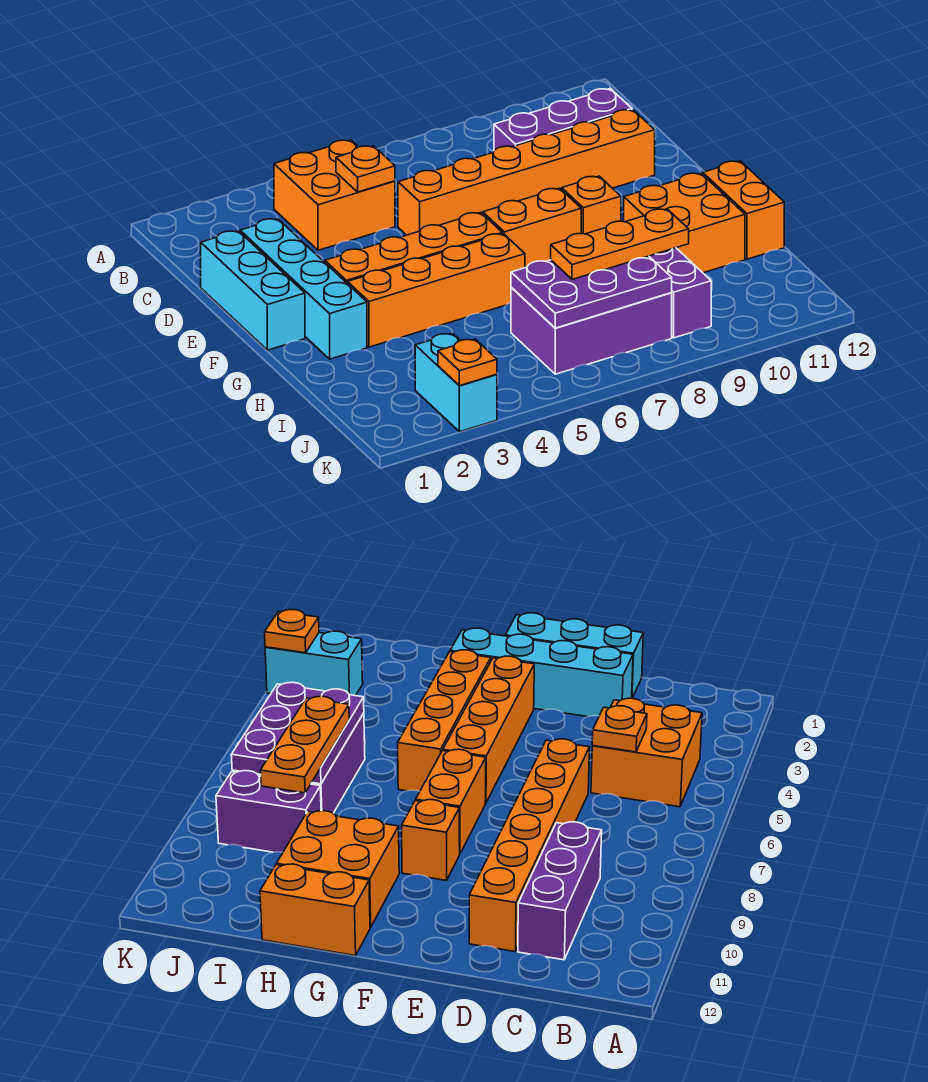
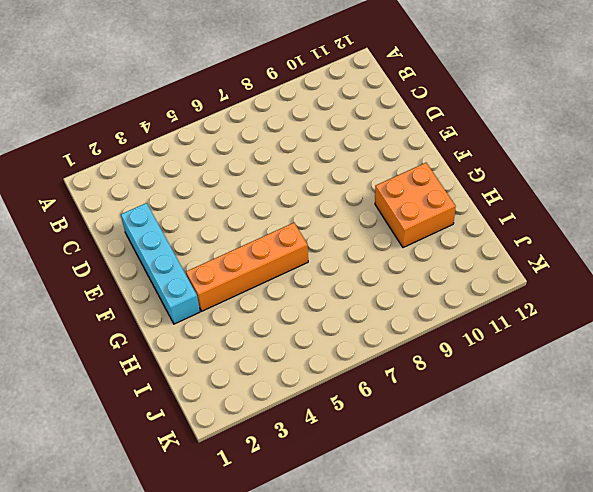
none -> orange 2x2 brick [274,140,395,250]
none -> purple 1x3 brick [494,88,632,150]
none -> cyan 1x3 brick [201,231,305,350]

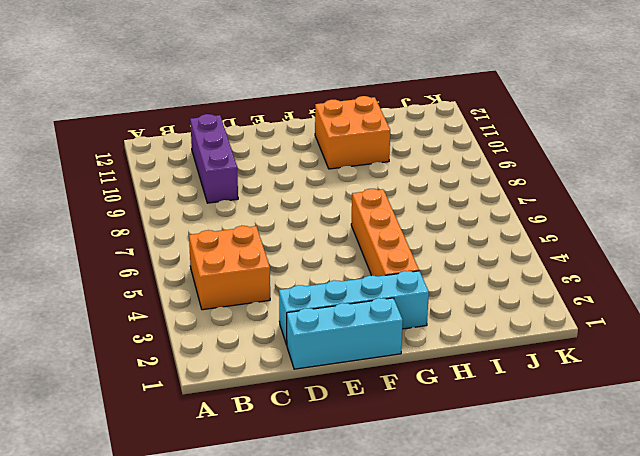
none -> orange 1x6 brick [398,110,655,235]
none -> orange 1x4 brick [325,213,502,283]
none -> orange 1x2 brick [483,188,581,268]

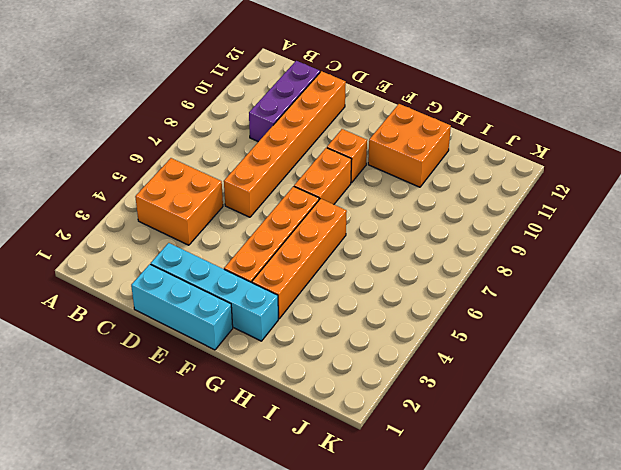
none -> orange 1x2 brick [703,161,784,259]
none -> purple 2x3 brick [511,288,672,374]
none -> purple 1x2 brick [649,248,711,338]

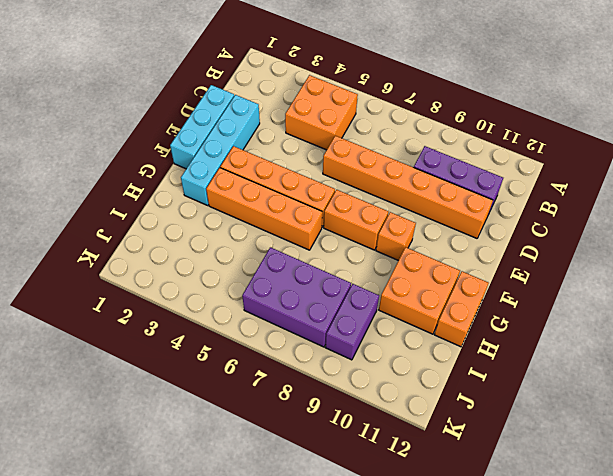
none -> cyan 1x2 brick [415,333,497,432]
none -> orange 1x1 plate [336,146,395,192]
none -> purple 2x3 plate [511,256,672,328]

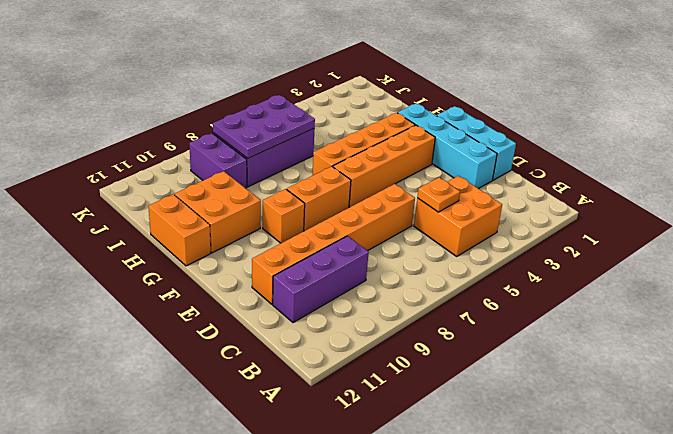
none -> cyan 1x2 brick [415,333,497,432]
none -> orange 1x1 plate [438,339,497,386]
none -> orange 1x3 plate [551,209,689,279]

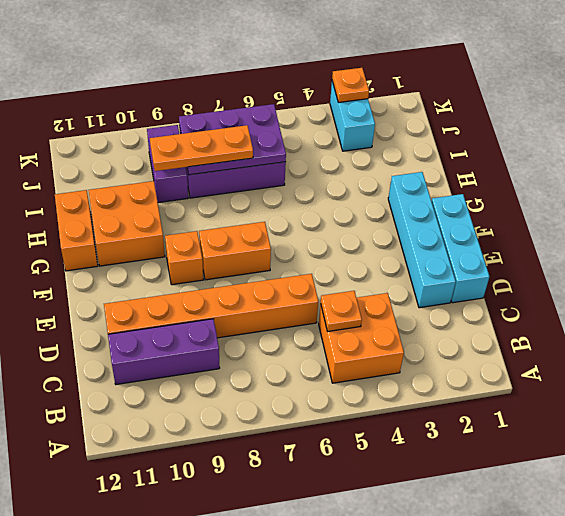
none -> orange 1x4 brick [325,213,502,283]
none -> orange 1x4 brick [347,234,525,347]

